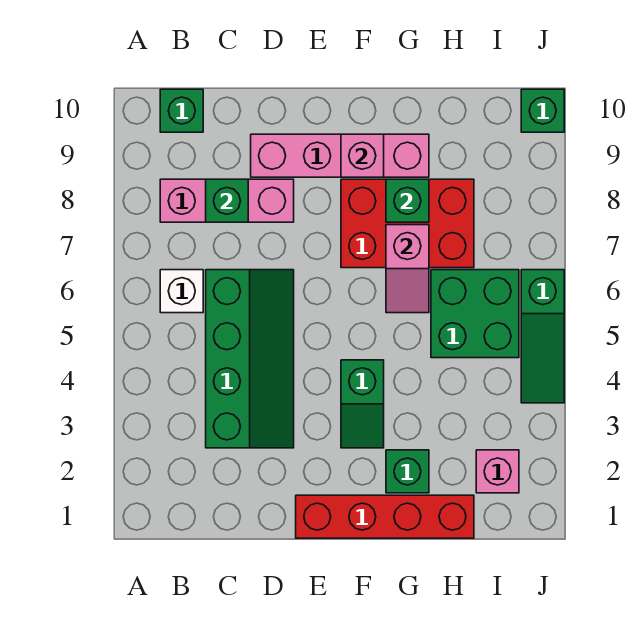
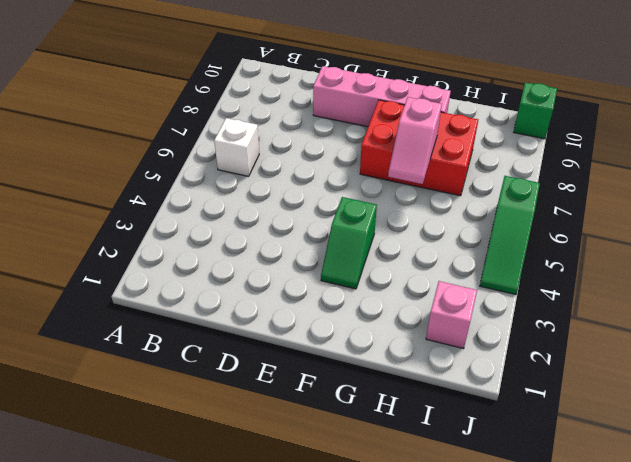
none -> pink 1x3 brick [160,179,294,222]
none -> green 1x1 brick [160,89,203,132]
none -> green 2x4 slope [206,270,294,448]

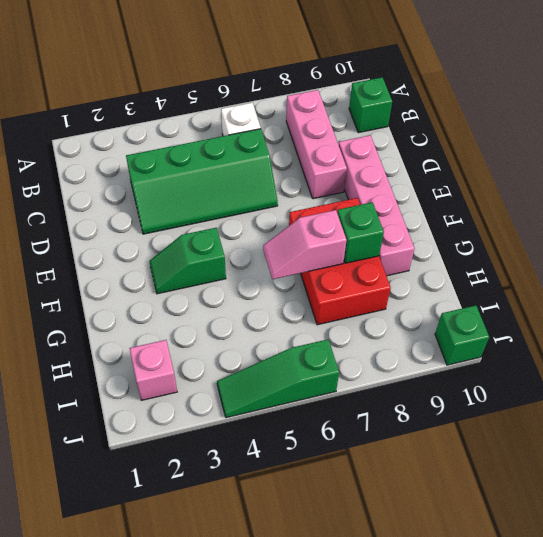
none -> red 1x4 brick [296,495,474,538]
none -> green 1x1 brick [386,450,429,493]
none -> green 2x2 brick [431,270,519,358]

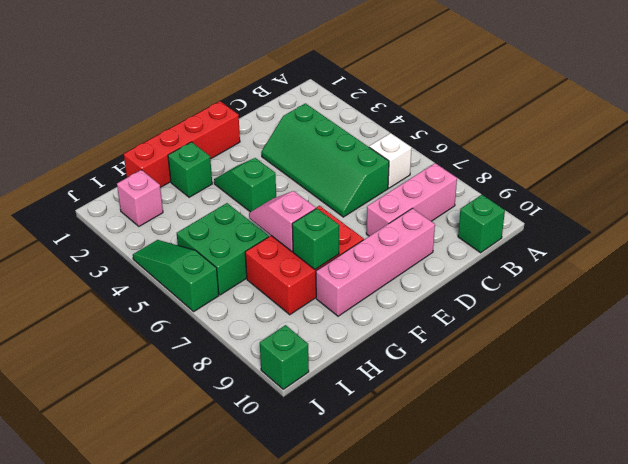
none -> green 1x1 brick [206,179,248,222]
none -> pink 1x1 brick [341,134,384,177]

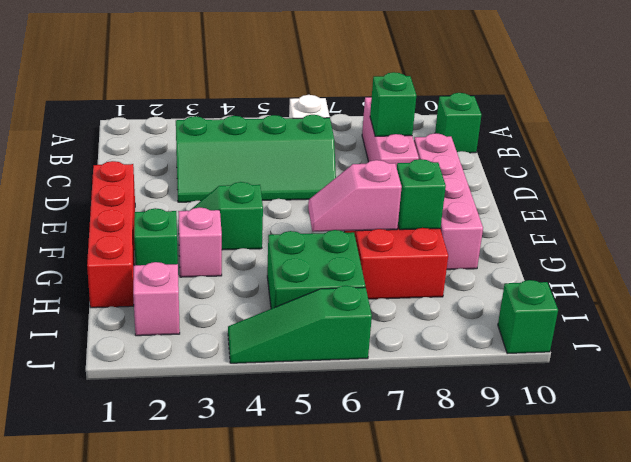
pink 1x1 brick [178,207,222,277] -> pink 1x1 brick moved to [341,134,384,177]

